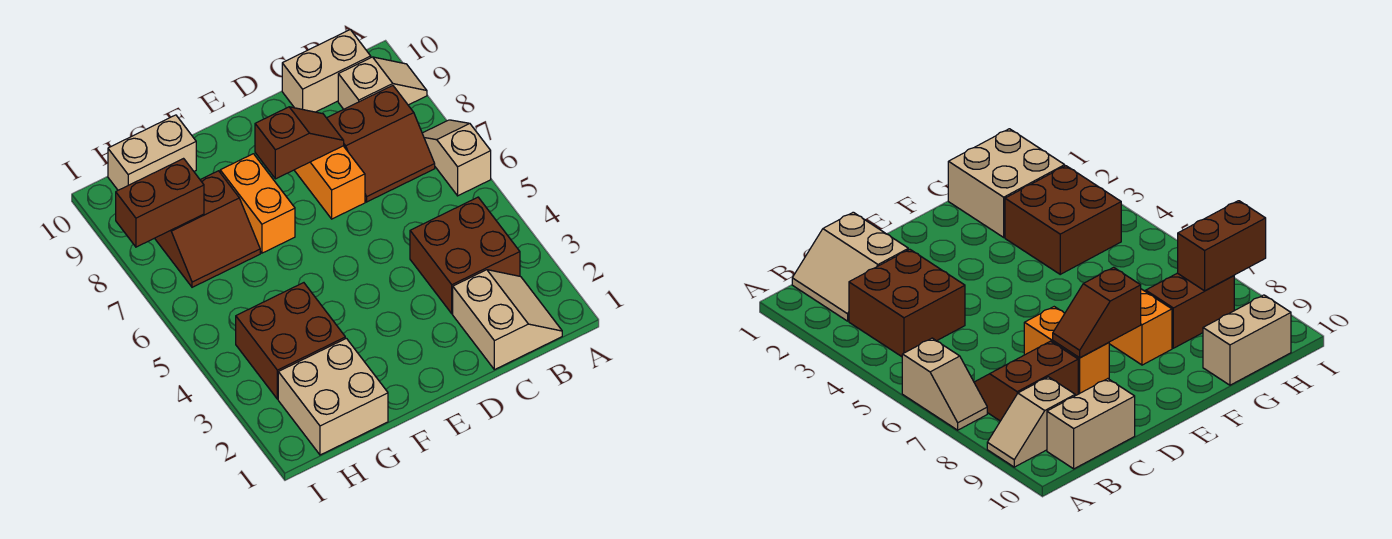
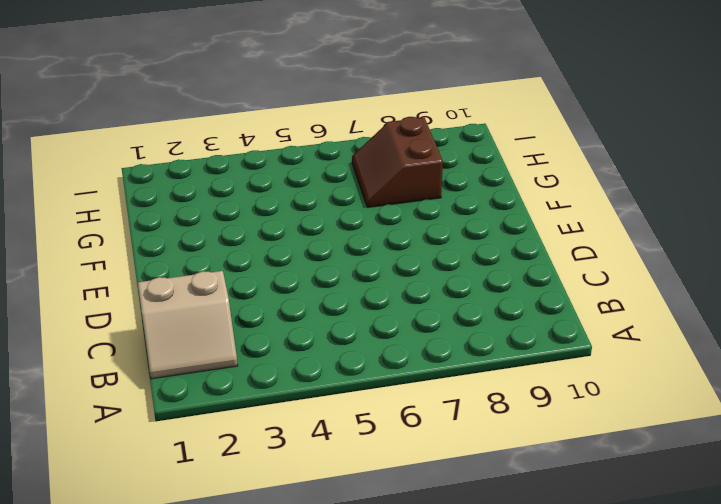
none -> tan 1x2 slope [422,120,491,196]
none -> tan 1x2 slope [338,57,427,109]
none -> brown 2x2 brick [410,197,520,314]

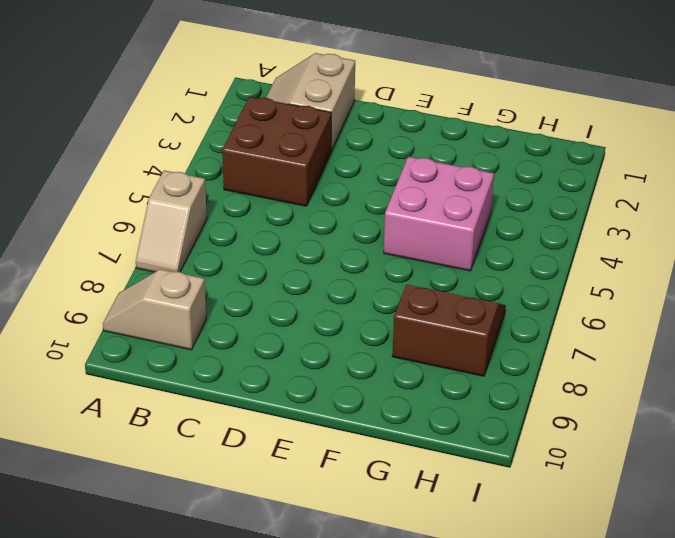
pink 2x2 brick [384,157,494,271] -> brown 2x2 brick [236,283,345,399]
none -> brown 2x2 slope [327,86,435,202]
none -> tan 1x2 brick [282,30,371,112]
none -> orange 1x2 brick [294,146,365,219]

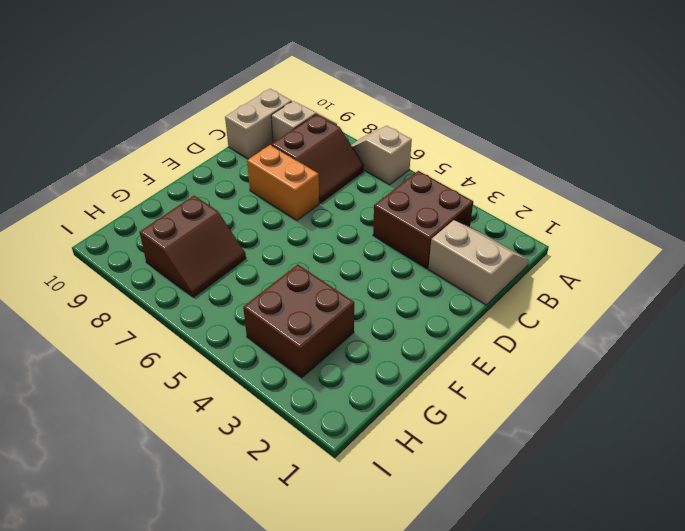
none -> orange 1x2 brick [220,154,295,253]
none -> tan 2x2 brick [278,338,388,455]
none -> tan 1x2 brick [108,115,196,190]

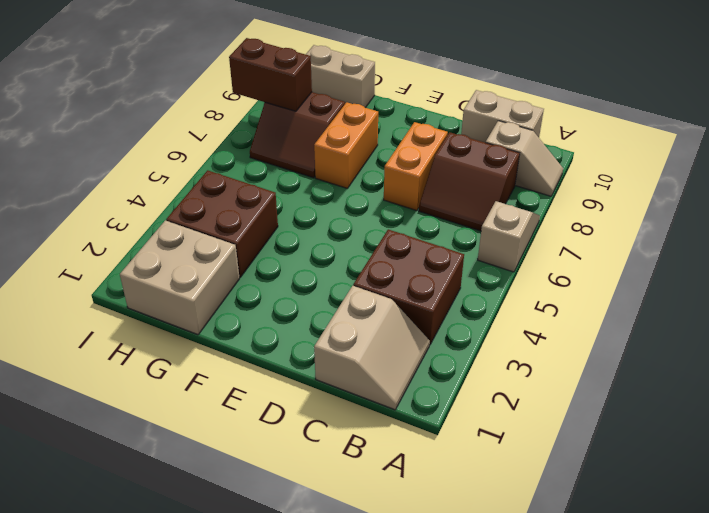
none -> brown 1x2 slope [255,107,344,179]

